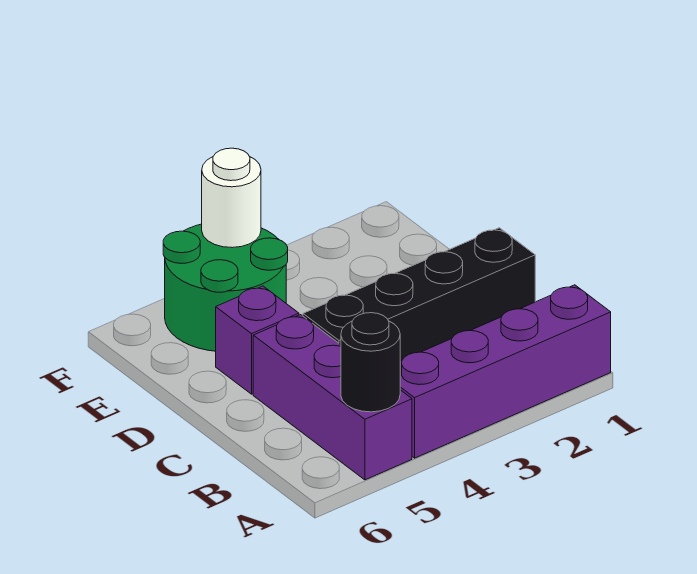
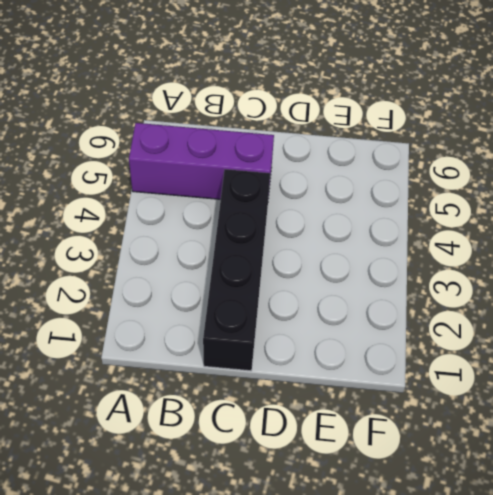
none -> purple 1x4 brick [400,285,611,458]
none -> purple 1x1 brick [216,286,299,394]

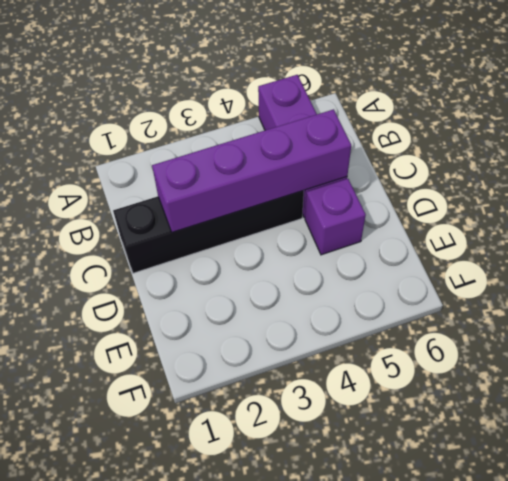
purple 1x4 brick [152,109,351,232] -> purple 1x4 brick moved to [400,285,611,458]
none -> green 2x2 round brick [163,224,288,351]
none -> black 1x1 round brick [341,313,400,412]

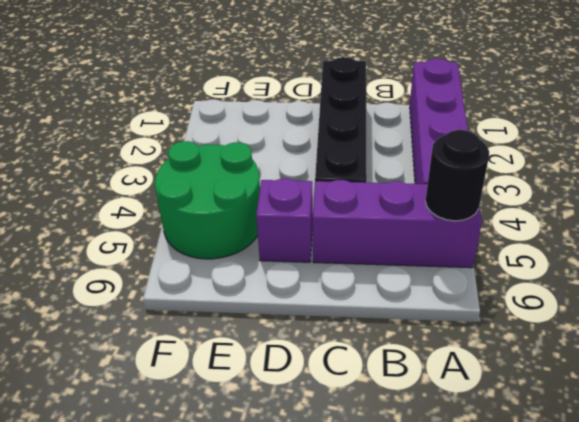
none -> white 1x1 round brick [202,148,261,248]

